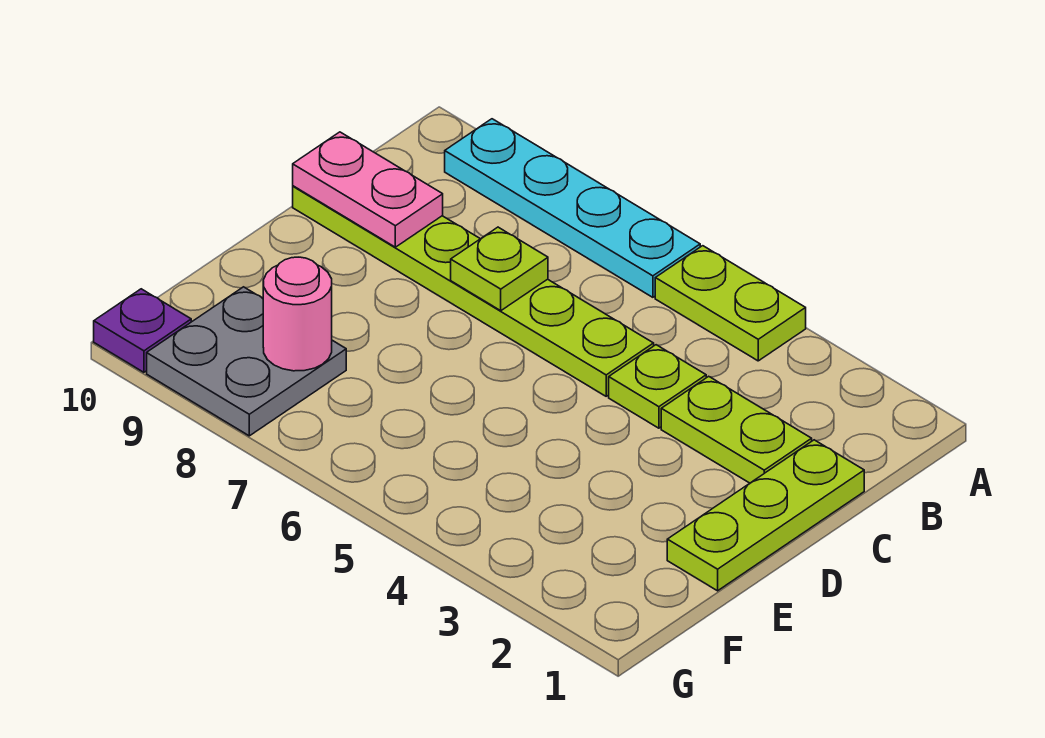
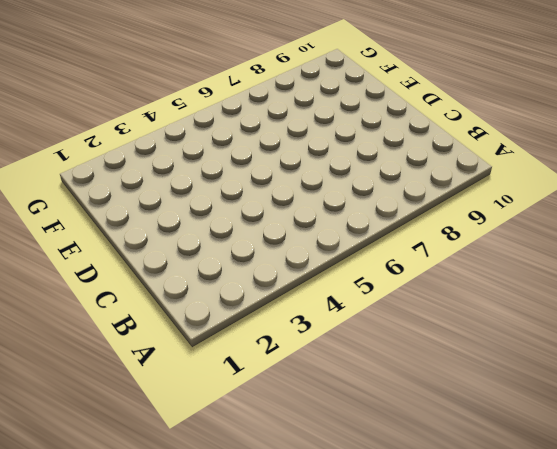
none -> lime 1x2 plate [655,246,806,361]
none -> cyan 1x4 plate [445,119,700,297]

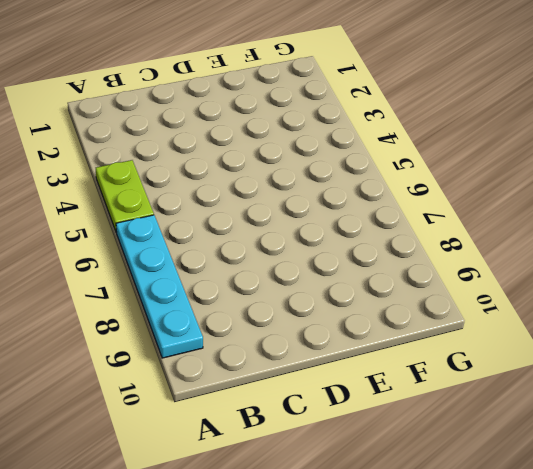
none -> lime 1x3 plate [667,440,864,591]
none -> lime 1x2 plate [661,376,812,483]

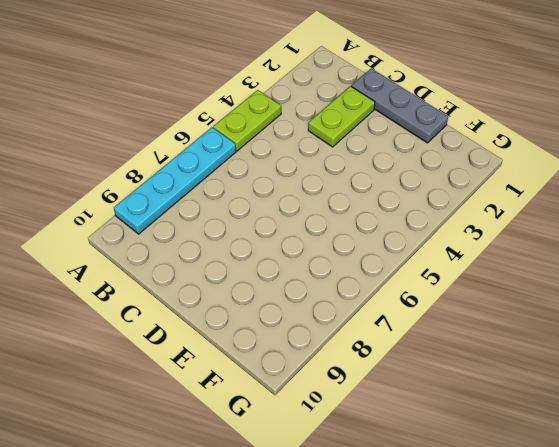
grey 1x3 plate [351,68,448,143] -> lime 1x3 plate [667,440,864,591]
none -> lime 1x1 plate [609,345,707,428]
none -> lime 1x6 plate [293,186,654,396]

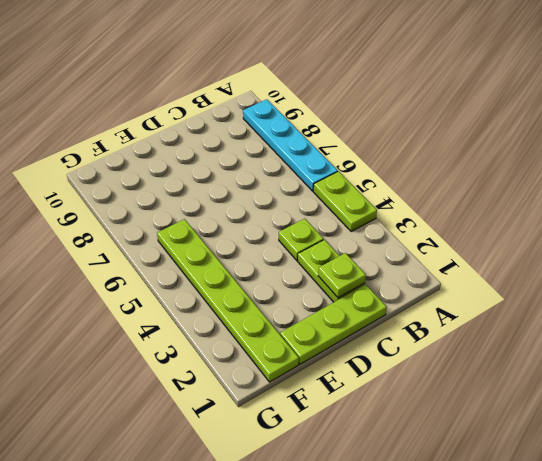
lime 1x1 plate [318,253,366,298] -> lime 1x1 plate moved to [451,227,548,311]
lime 1x6 plate [157,219,299,382] -> lime 1x6 plate moved to [293,186,654,396]
none -> grey 2x2 plate [147,287,346,436]
none -> purple 1x1 plate [94,289,191,372]

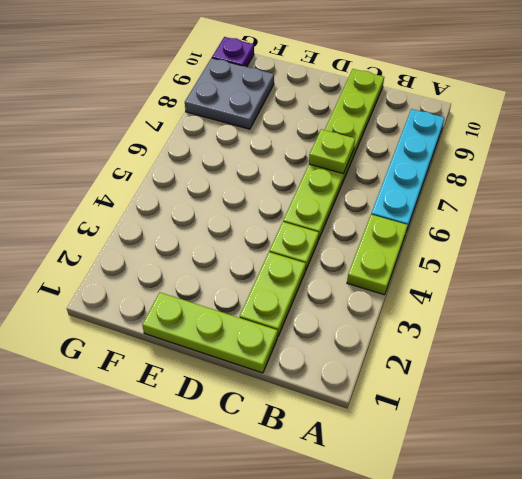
none -> pink 1x2 plate [293,132,443,247]
none -> pink 1x1 round brick [263,257,332,371]

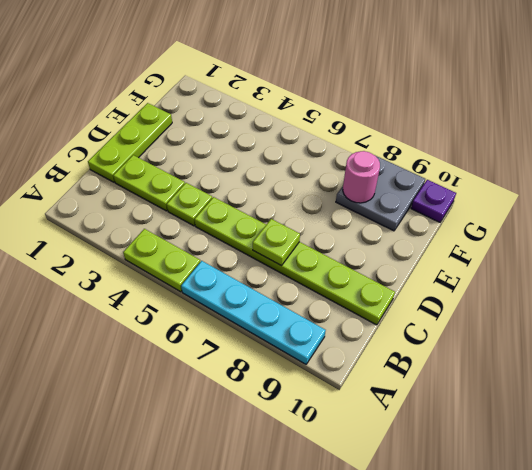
none -> pink 1x2 plate [293,132,443,247]

